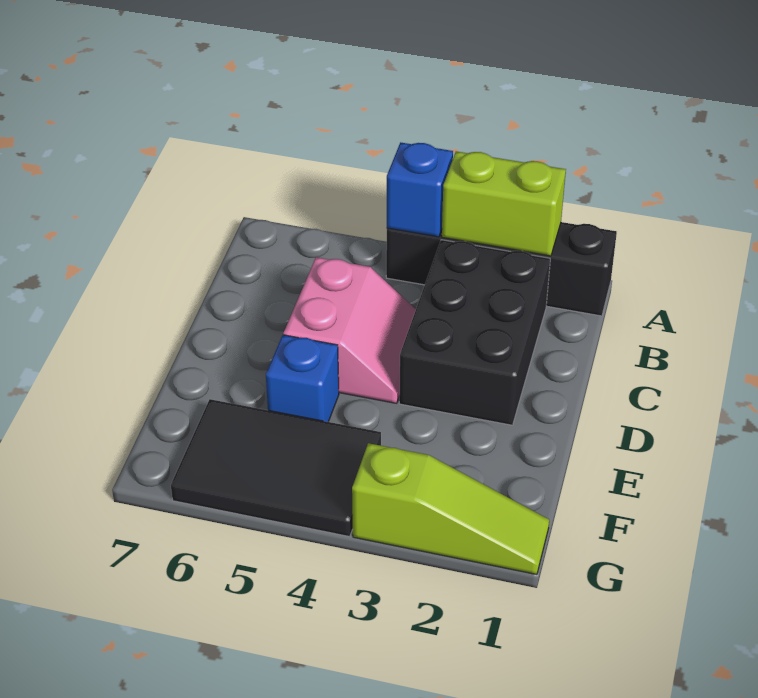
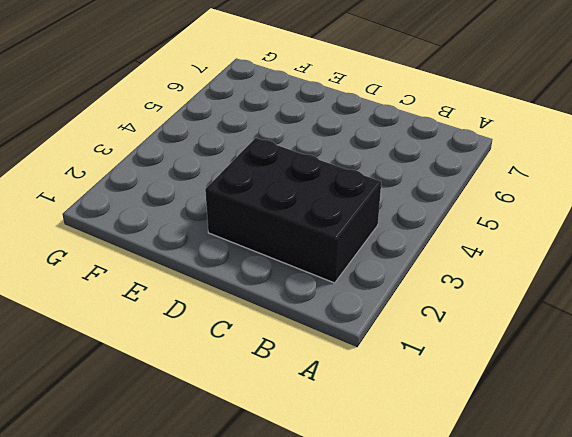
none -> black 1x4 brick [386,222,617,316]
none -> pink 2x2 slope [283,257,416,403]

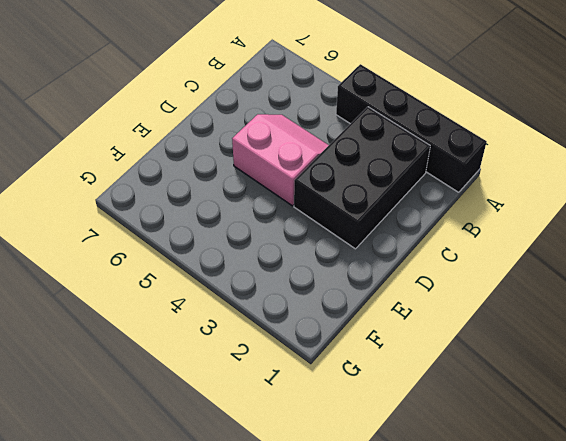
pink 2x2 slope [232,114,329,206] -> pink 2x2 slope turned to [283,257,416,403]
none -> blue 1x1 brick [266,335,339,422]
none -> black 2x3 tile [171,399,381,537]

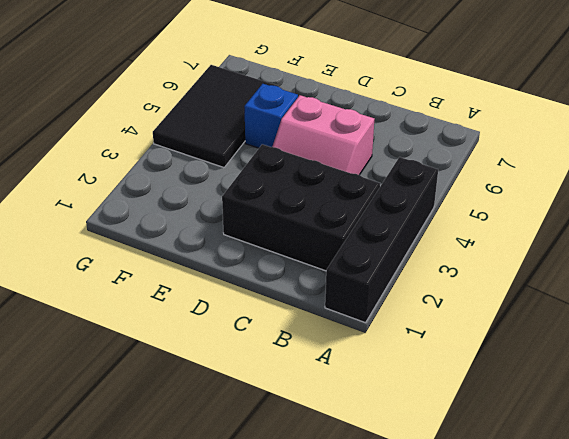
none -> lime 1x3 slope [352,443,549,575]
none -> lime 1x2 brick [442,151,566,256]

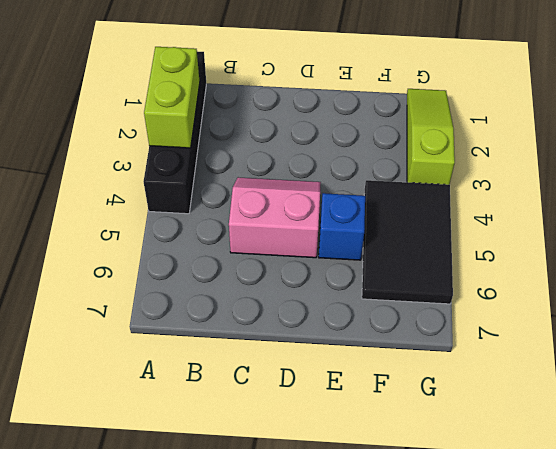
none -> black 2x3 brick [399,240,550,425]
none -> blue 1x1 brick [387,142,453,237]

